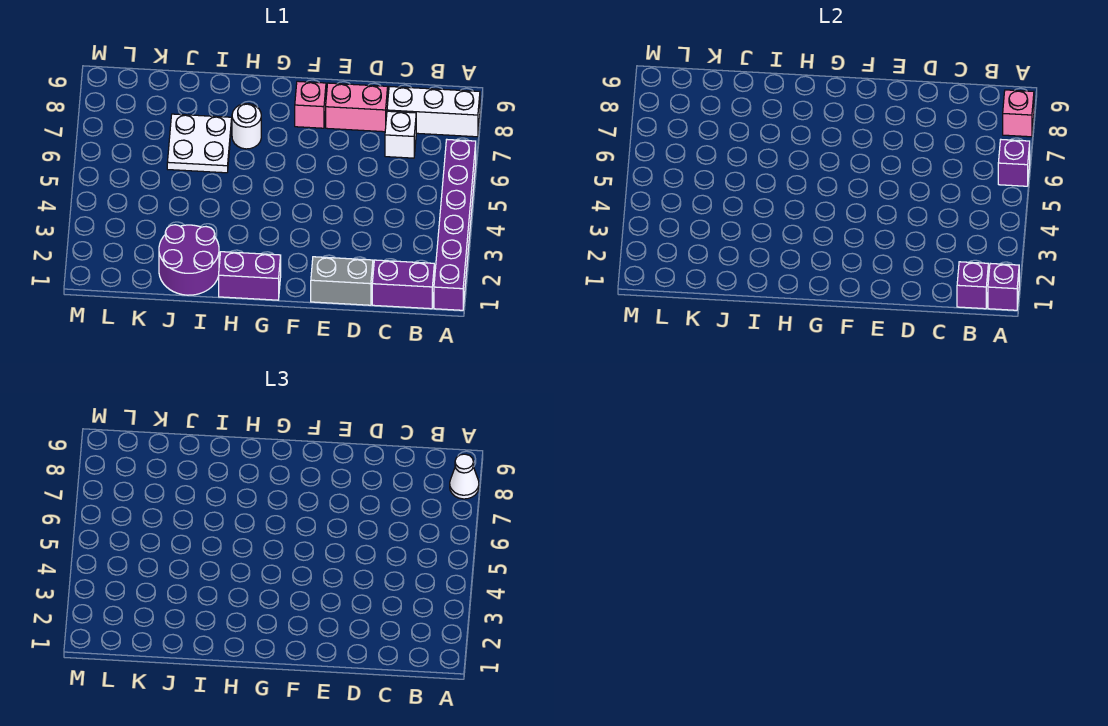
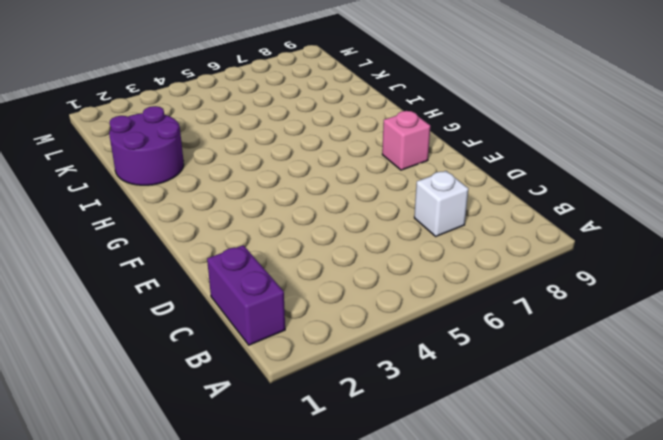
none -> purple 1x6 brick [434,140,476,310]
none -> white 1x3 brick [387,86,480,137]
none -> grey 1x2 brick [311,257,373,305]

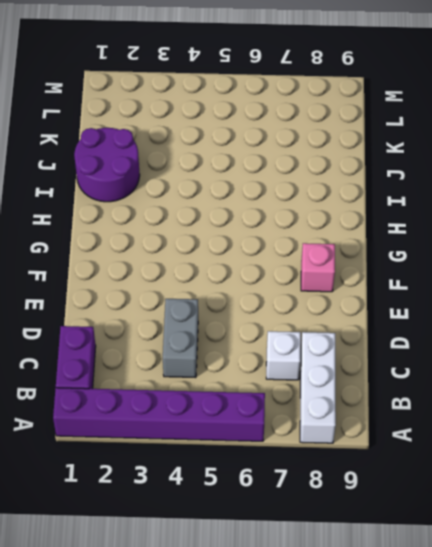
grey 1x2 brick [163,299,198,378] -> grey 1x2 brick moved to [311,257,373,305]
none -> pink 1x2 brick [326,83,388,132]
none -> purple 1x2 brick [219,252,281,300]
none -> white 1x1 round brick [232,104,261,149]

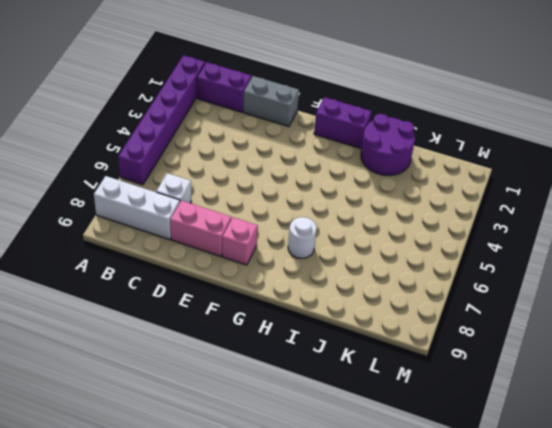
none -> white 2x2 plate [167,114,232,173]
none -> purple 1x1 brick [988,263,1019,310]
none -> purple 1x1 brick [998,140,1030,186]

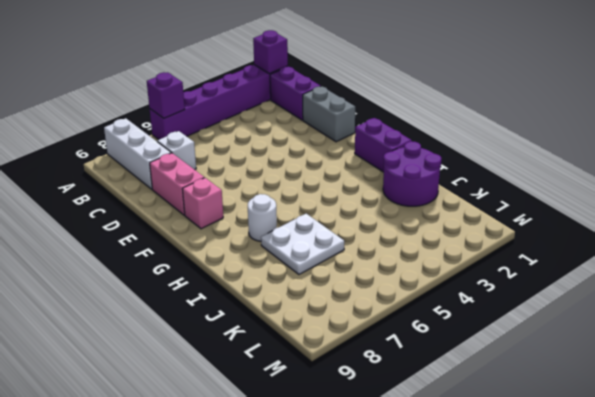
none -> pink 1x1 brick [1003,90,1034,137]
none -> purple 1x1 brick [957,262,988,309]
none -> white 1x1 cone [450,454,479,499]

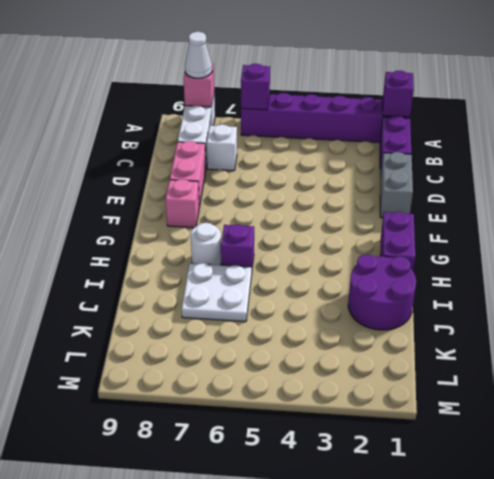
purple 1x1 brick [221,224,254,267] -> purple 1x1 brick moved to [957,262,988,309]

